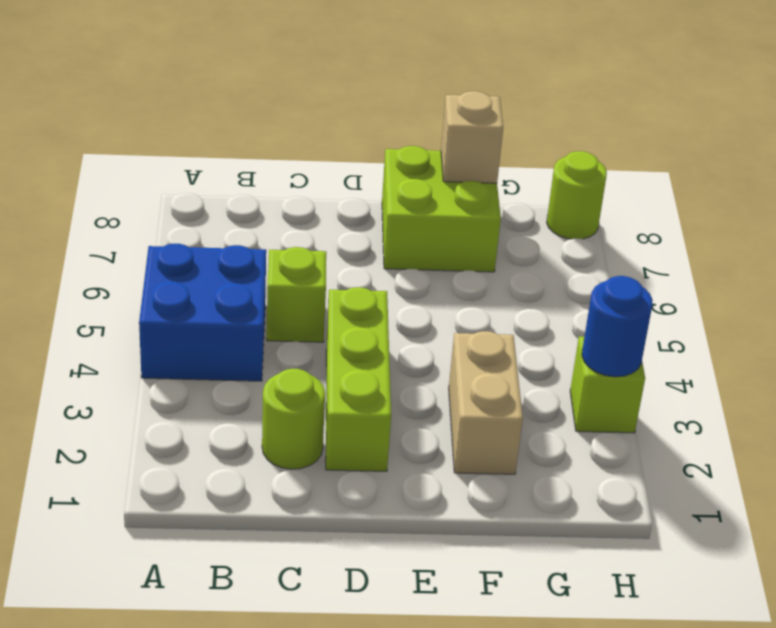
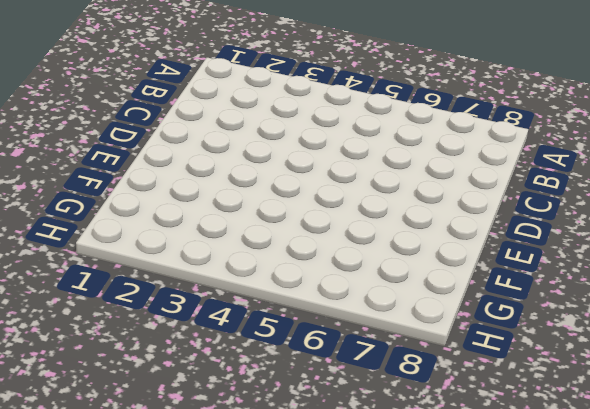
none -> blue 2x2 brick [139,244,266,381]
none -> lime 1x1 round brick [262,369,325,469]

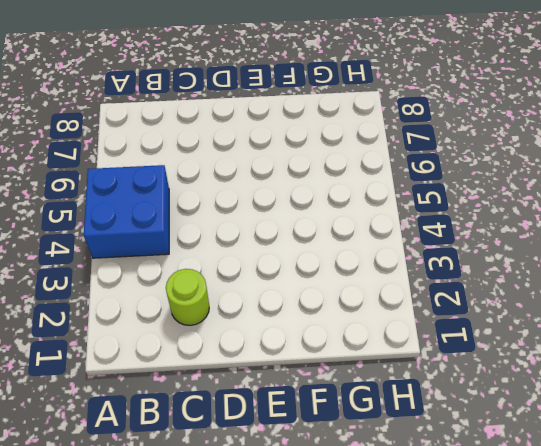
none -> lime 1x1 brick [267,247,326,342]
none -> lime 1x3 brick [326,287,391,471]

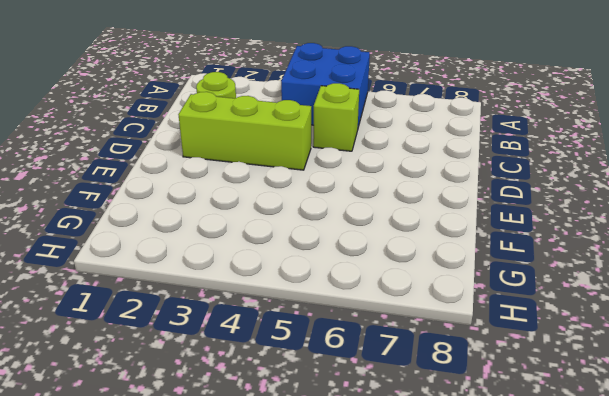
none -> lime 2x2 brick [382,146,501,272]
none -> tan 1x2 brick [449,331,523,474]

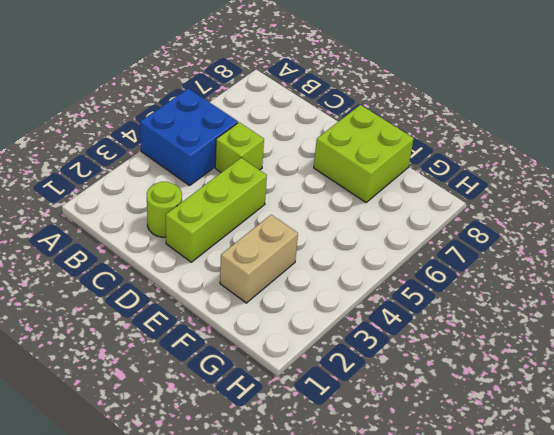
none -> lime 1x1 brick [570,336,645,433]
none -> lime 1x1 round brick [547,151,607,239]

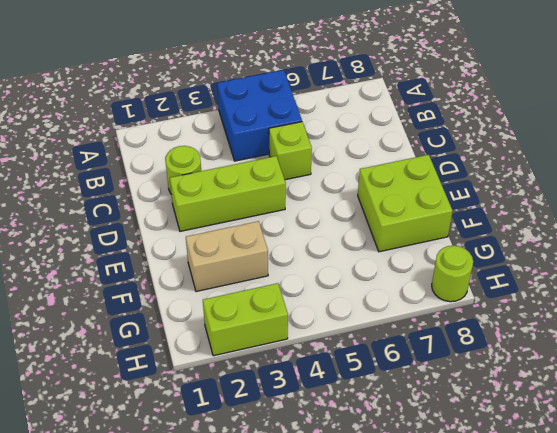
lime 1x2 brick [203,283,288,356] -> lime 1x1 brick [570,336,645,433]
none -> tan 1x1 brick [441,91,503,183]
none -> blue 1x1 round brick [582,276,653,377]

